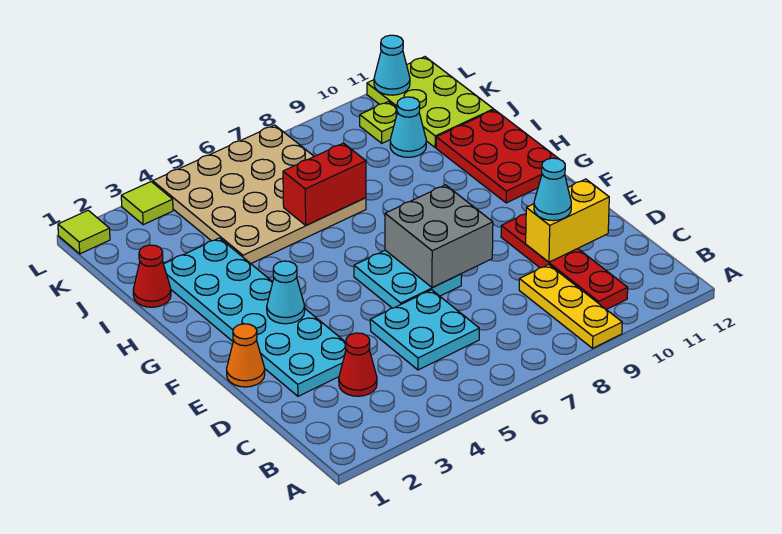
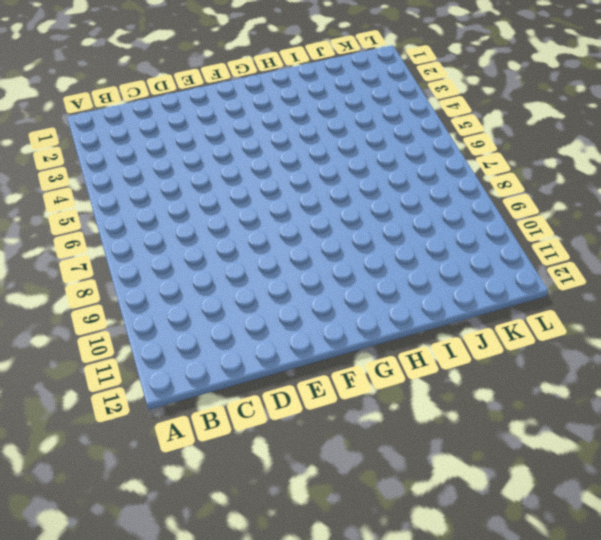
none -> yellow 1x3 plate [519,264,622,348]
none -> red 1x4 plate [501,214,628,309]
none -> red 1x1 cone [339,333,377,396]

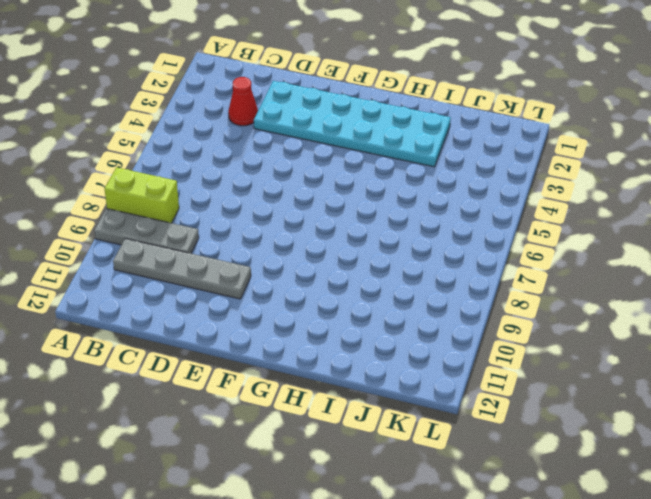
lime 1x2 brick [105,167,179,223] -> none
grey 1x3 plate [94,208,199,253] -> yellow 1x3 plate [519,264,622,348]
grey 1x4 plate [113,238,251,299] -> red 1x4 plate [501,214,628,309]
none -> cyan 2x2 plate [370,290,479,370]
none -> orange 1x1 cone [227,324,265,387]
none -> cyan 2x2 plate [354,250,462,308]

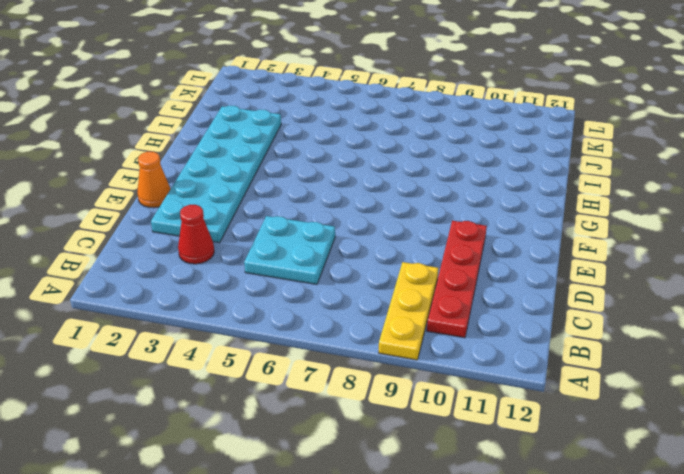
none -> cyan 2x2 plate [354,250,462,308]
none -> red 2x3 plate [436,110,559,203]
none -> red 1x1 cone [133,245,171,307]

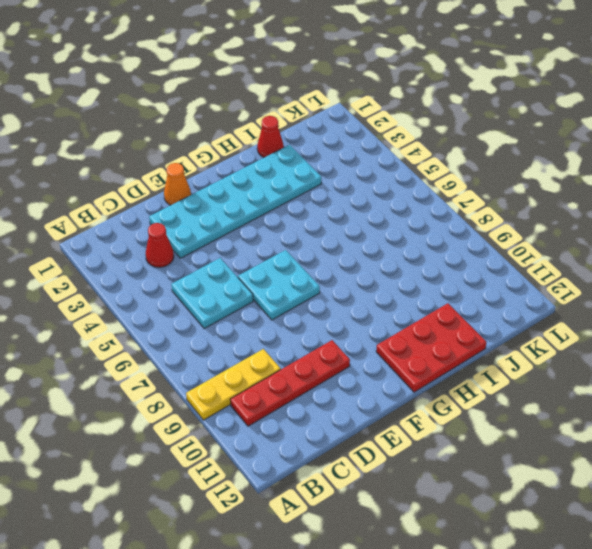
none -> tan 4x4 plate [153,125,366,263]
none -> cyan 1x1 cone [390,97,426,157]
none -> lime 2x3 plate [367,57,494,148]

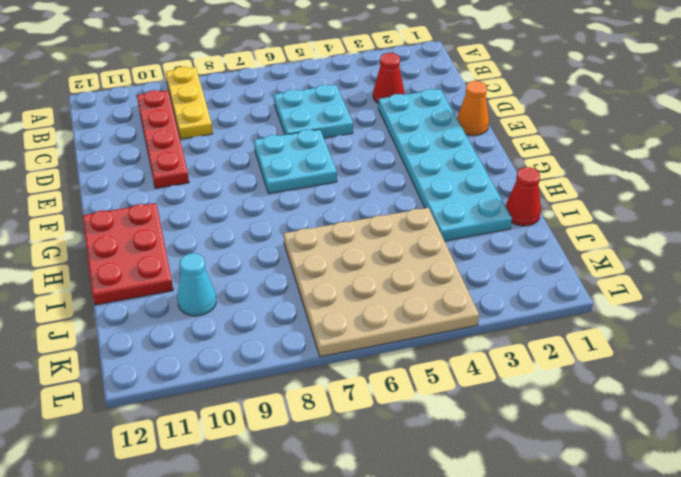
none -> lime 2x3 plate [367,57,494,148]
none -> lime 1x1 plate [360,102,398,143]
none -> lime 1x1 tile [58,210,110,254]

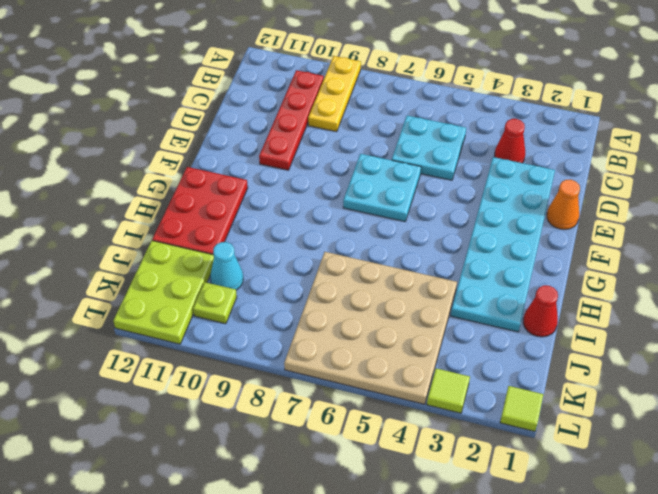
none -> yellow 1x2 brick [526,179,609,262]
none -> grey 2x2 brick [385,185,493,287]
none -> cyan 1x1 cone [267,261,305,324]

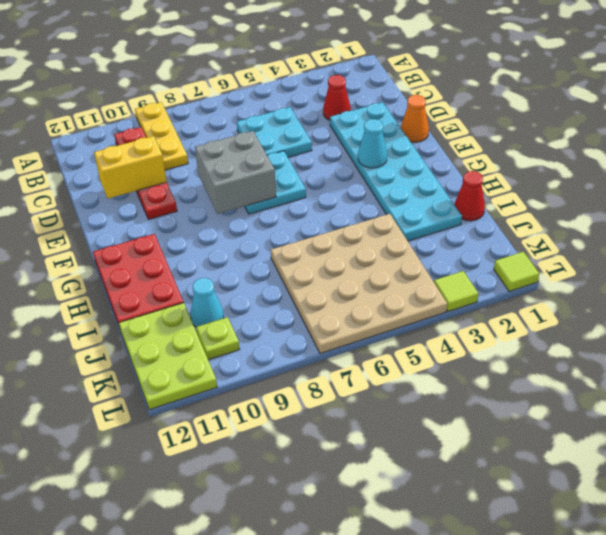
none -> red 1x2 brick [283,143,366,225]
none -> cyan 1x1 cone [374,35,410,95]
none -> cyan 1x1 cone [534,158,571,221]

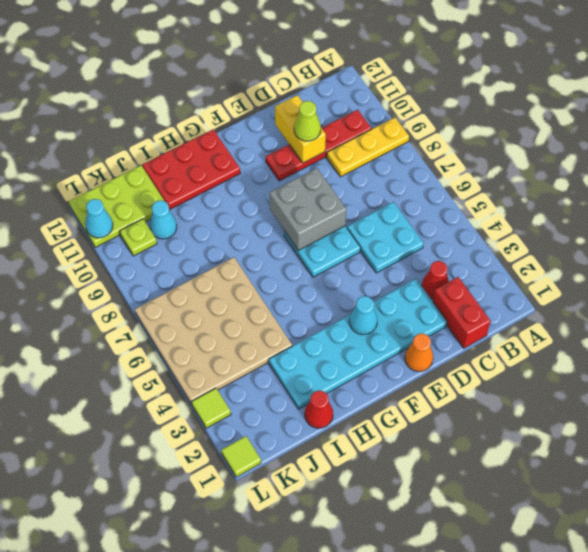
red 1x2 brick [433,277,491,348] -> red 1x2 brick moved to [283,143,366,225]
lime 1x1 cone [294,101,321,141] -> cyan 1x1 cone [534,158,571,221]

